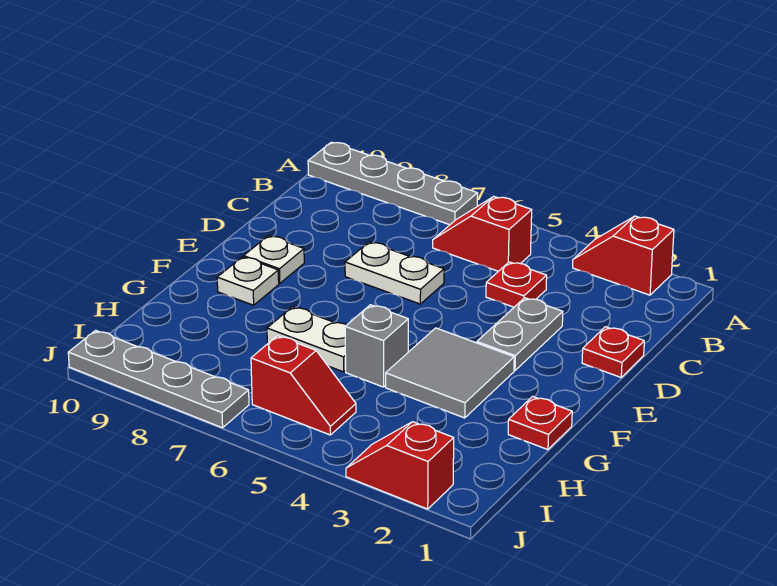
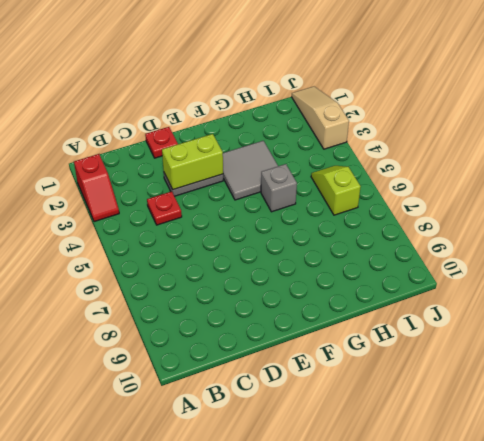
lime 1x2 brick [162,134,223,190] -> none
lime 1x2 slope [311,166,361,215] -> red 1x2 slope [251,336,356,435]
tan 1x3 slope [292,87,349,149] -> red 1x2 slope [346,422,454,509]
none -> grey 1x4 plate [308,142,478,225]
none -> red 1x2 slope [433,197,532,271]
none -> white 1x2 plate [345,242,444,304]

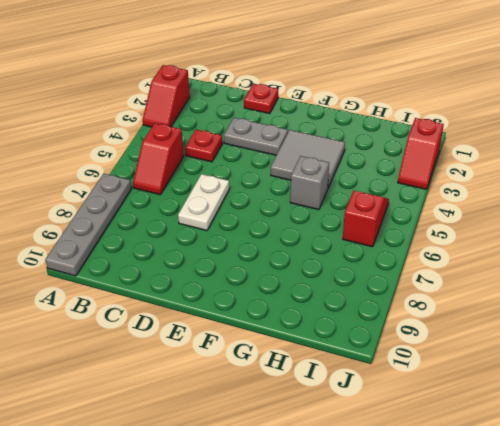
none -> white 1x1 plate [244,236,304,283]
none -> white 1x1 plate [217,257,279,305]
none -> red 1x1 plate [508,396,572,450]

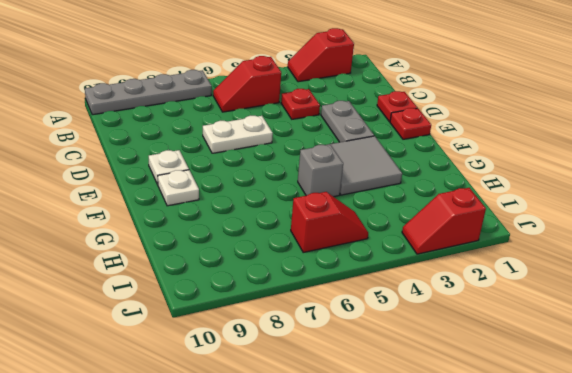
red 1x1 plate [390,108,431,139] -> red 1x1 plate moved to [508,396,572,450]
none -> white 1x2 plate [267,307,346,372]
none -> grey 1x4 plate [68,330,249,428]

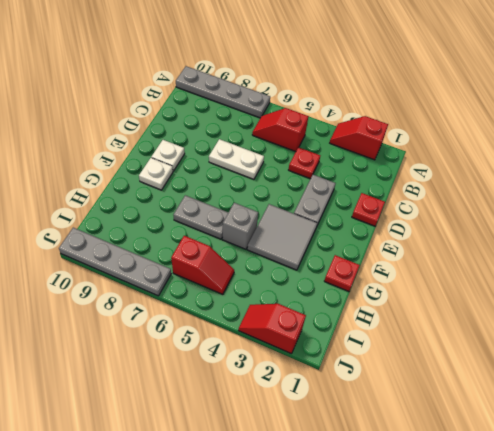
grey 1x2 plate [174,195,228,239] -> white 1x2 plate [267,307,346,372]

